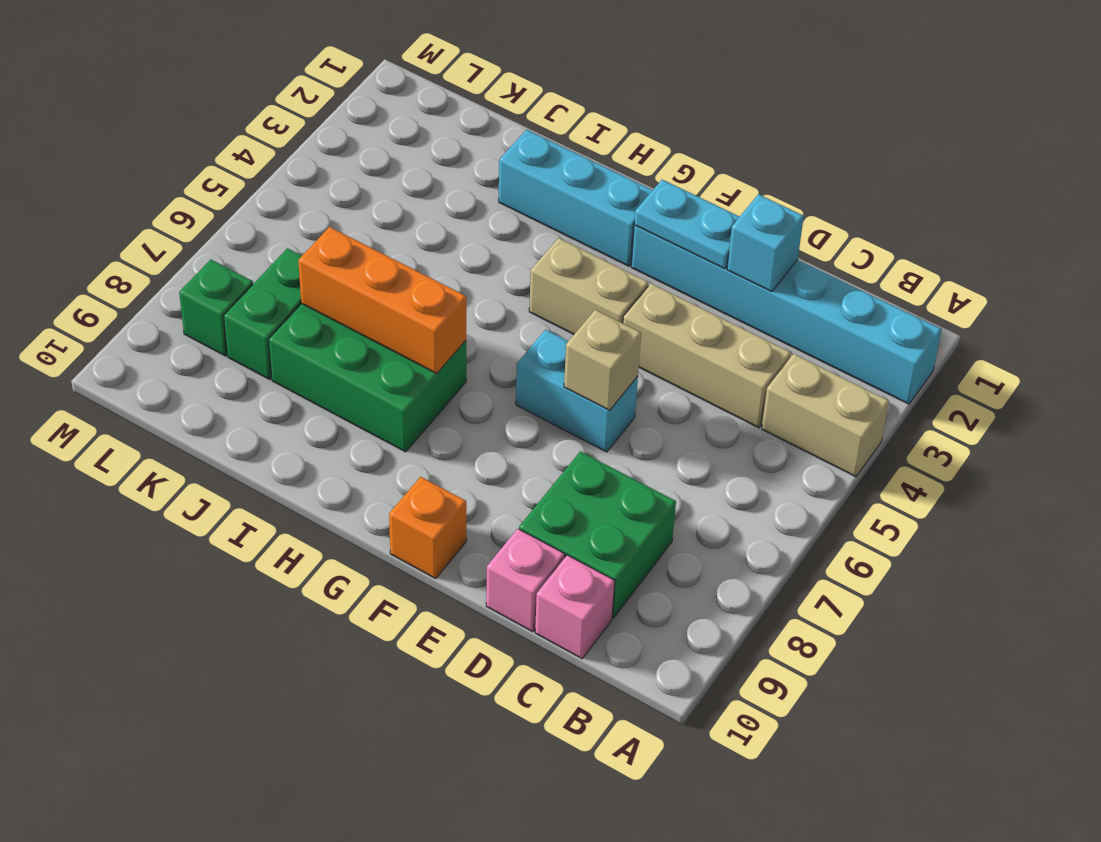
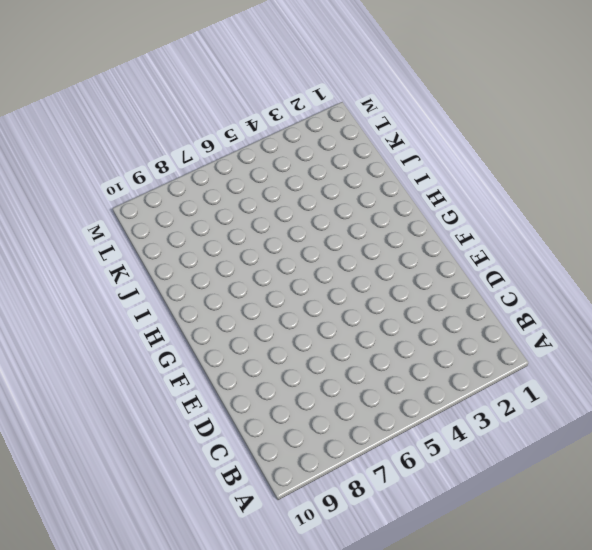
none -> cyan 1x6 brick [631,225,942,404]
none -> tan 1x2 brick [762,354,889,477]
none -> tan 1x3 brick [623,284,791,428]

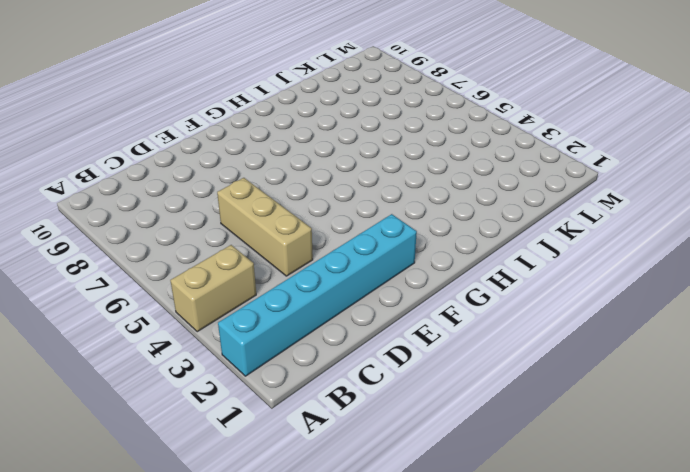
tan 1x3 brick [217,178,313,276] -> tan 1x3 brick turned to [623,284,791,428]
none -> green 2x2 brick [519,451,676,618]
none -> pink 1x1 brick [535,555,615,659]
none -> pink 1x1 brick [486,529,565,632]

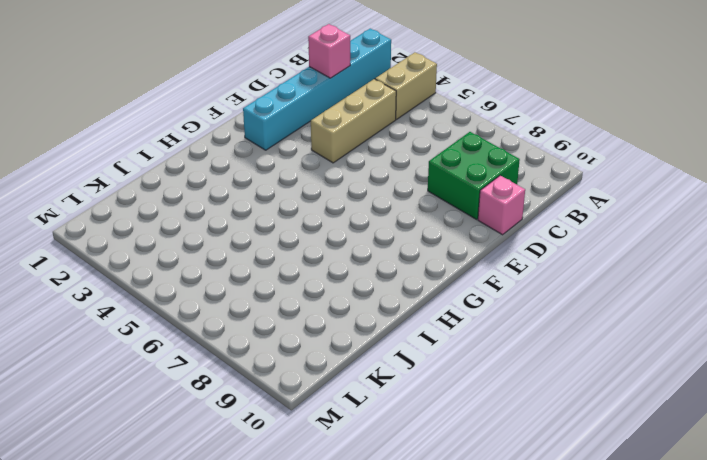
pink 1x1 brick [308,24,350,78] -> pink 1x1 brick moved to [535,555,615,659]
none -> cyan 1x2 brick [516,330,638,452]
none -> tan 1x2 brick [529,238,649,334]
none -> orange 1x1 brick [389,477,466,579]

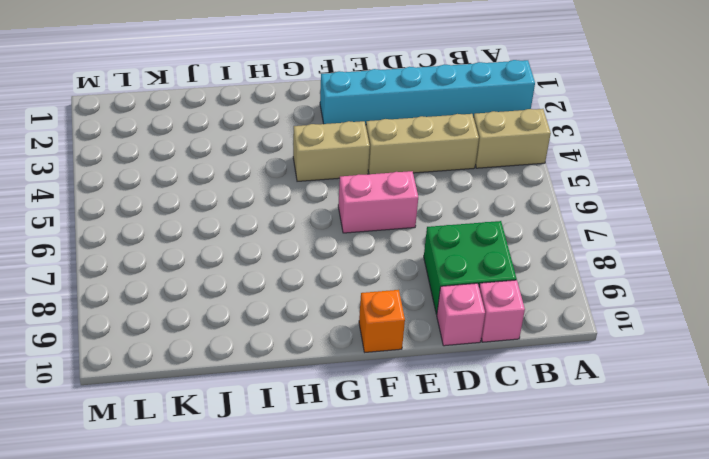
pink 1x2 brick [338,171,418,233] -> cyan 1x2 brick [516,330,638,452]
none -> cyan 1x3 brick [499,130,653,266]
none -> green 2x3 brick [269,304,466,452]
none -> green 1x2 brick [224,248,302,380]

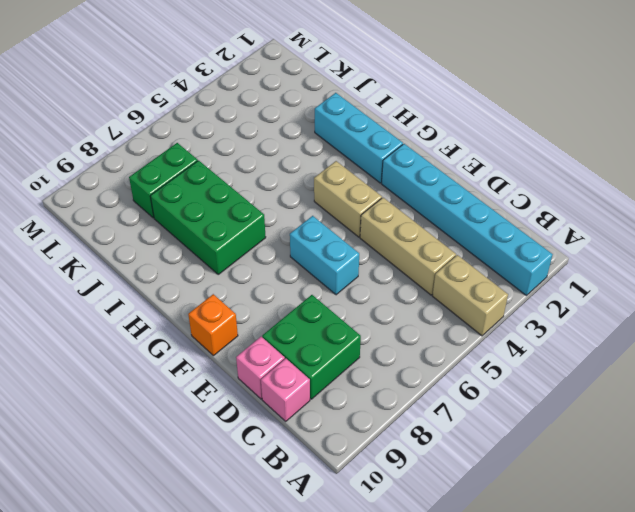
none -> green 1x1 brick [179,260,253,356]
none -> cyan 1x1 brick [727,194,804,292]
none -> cyan 1x2 plate [634,180,740,269]

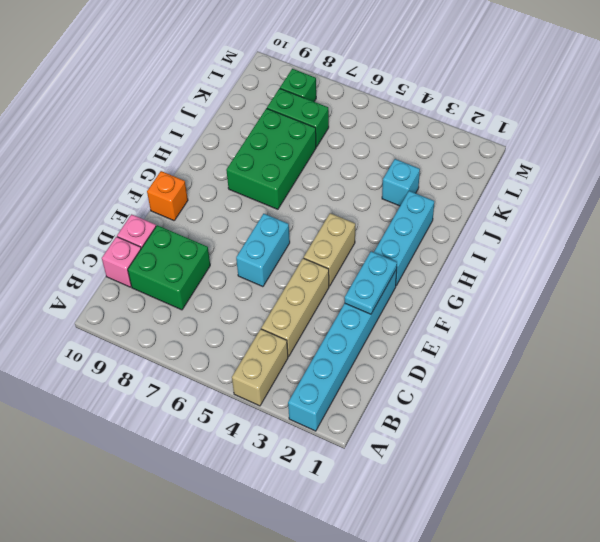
cyan 1x1 brick [382,159,420,206] -> cyan 1x1 brick moved to [727,194,804,292]
none -> tan 1x1 brick [564,310,641,410]
none -> orange 1x3 brick [298,227,467,373]

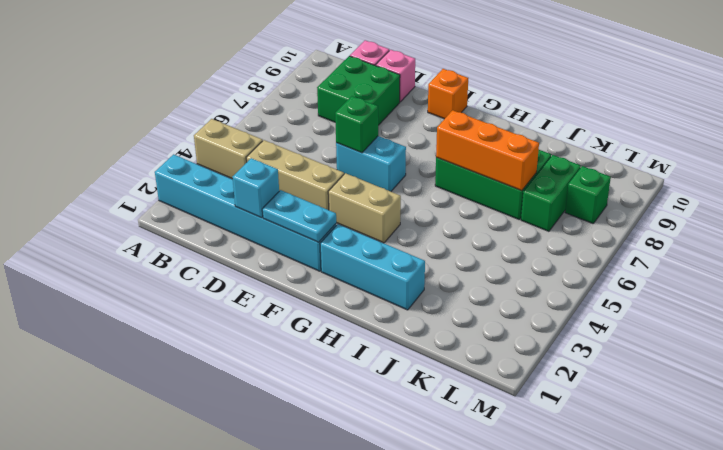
green 1x1 brick [335,96,378,153] -> tan 1x1 brick [564,310,641,410]

